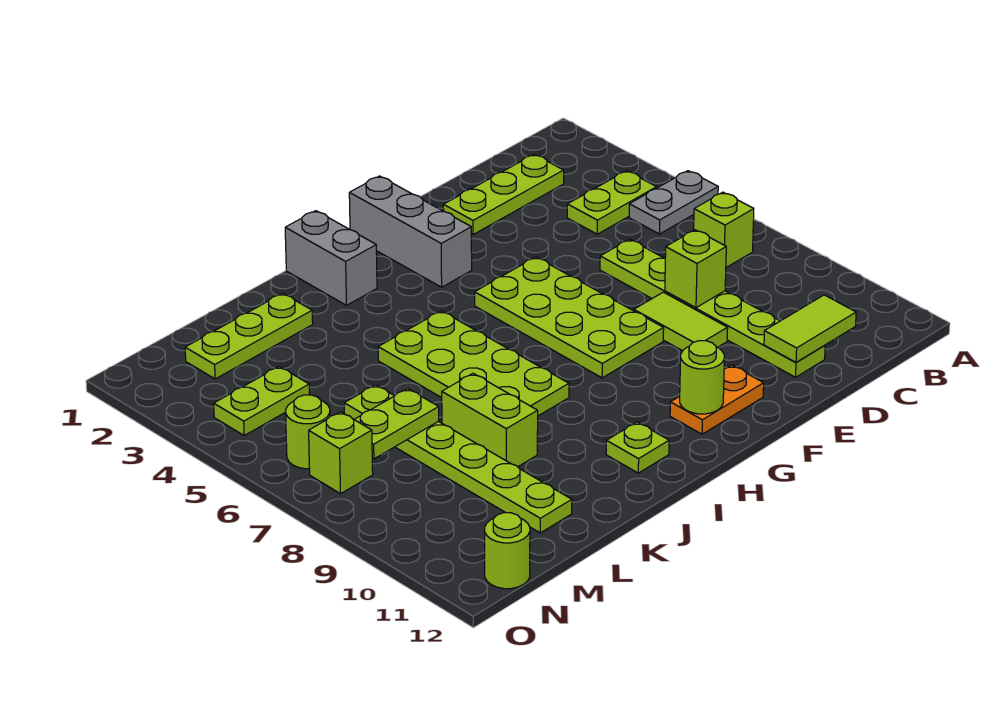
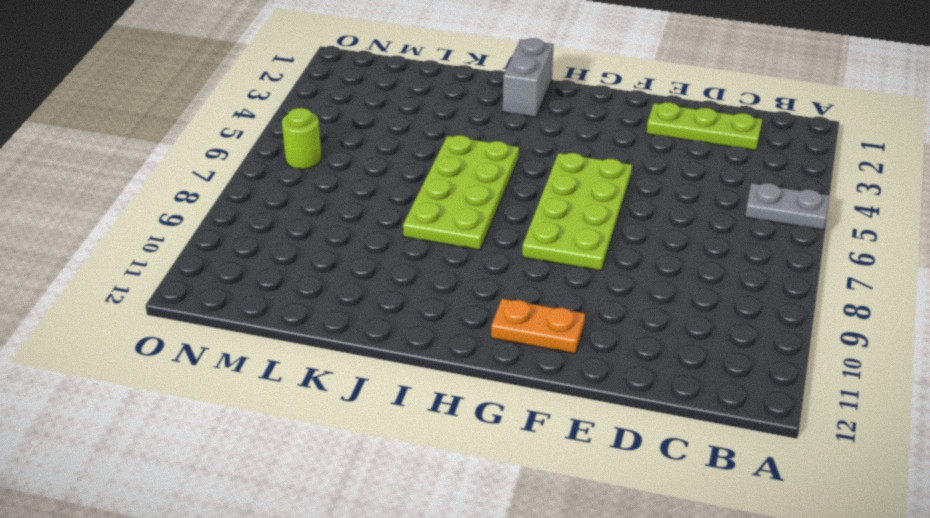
none -> lime 1x2 plate [567,171,657,234]
none -> lime 1x1 brick [694,192,754,267]
none -> lime 1x6 plate [600,239,825,377]

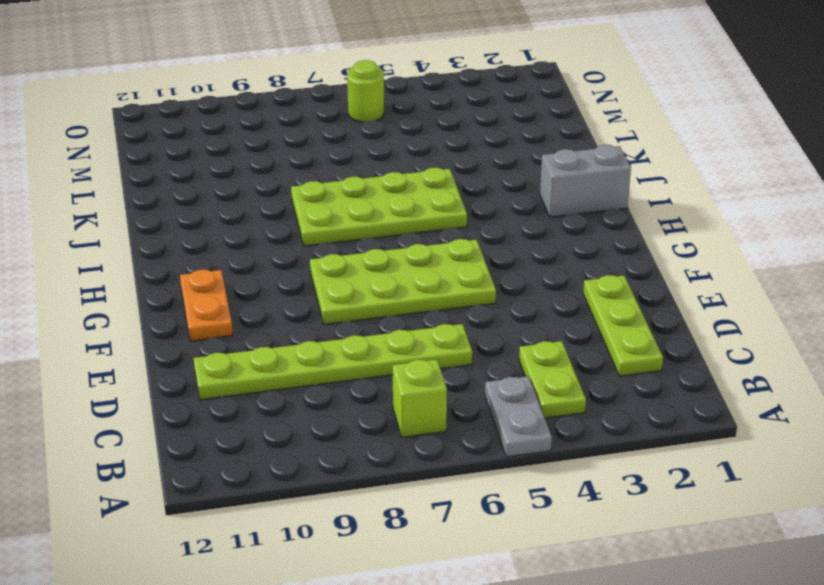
none -> lime 1x2 tile [634,292,728,351]
none -> grey 1x3 brick [349,176,472,287]
none -> lime 1x1 plate [606,422,669,473]

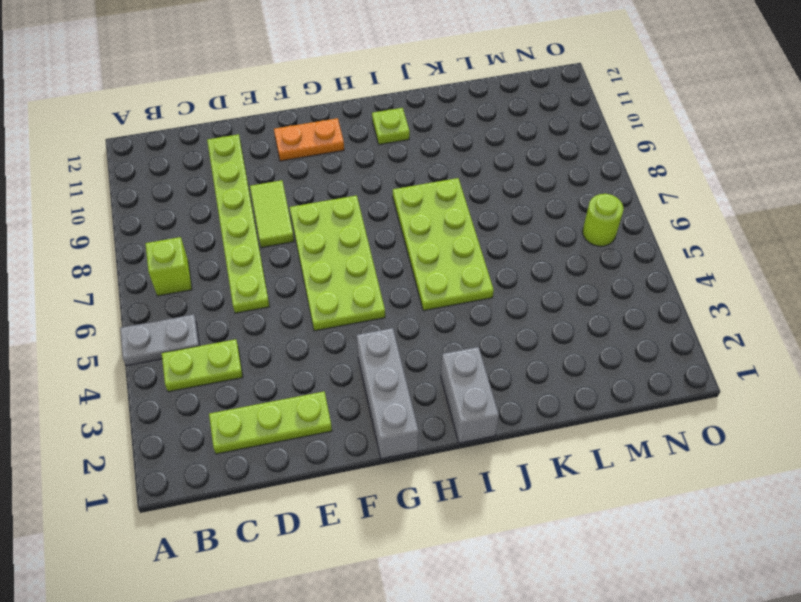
none -> lime 1x3 plate [185,293,313,379]
none -> lime 1x2 brick [442,373,538,467]
none -> lime 1x6 plate [344,385,572,533]

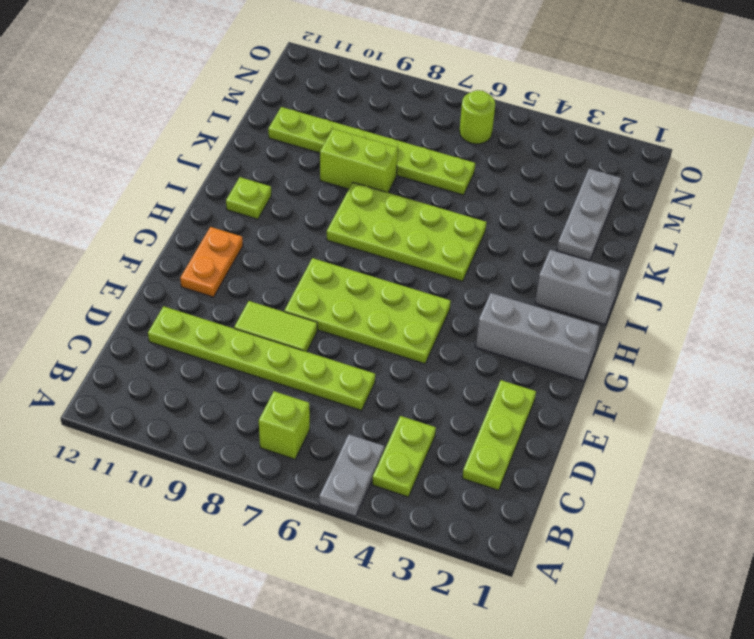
grey 1x3 plate [557,169,621,261] -> lime 1x3 plate [185,293,313,379]
none -> lime 1x2 plate [214,366,309,435]
none -> lime 1x1 brick [309,412,373,494]
none -> lime 1x1 round brick [485,513,530,589]

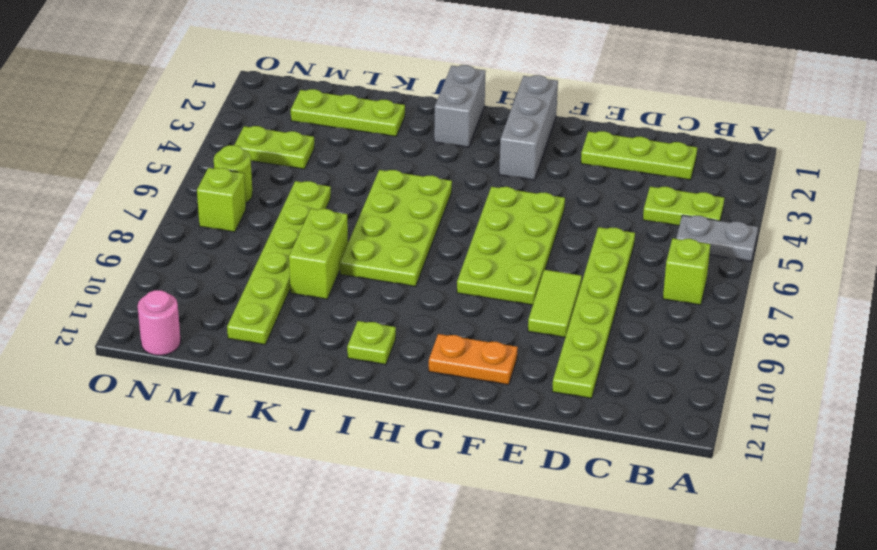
pink 1x1 round brick [138,290,181,355] -> lime 1x1 round brick [485,513,530,589]
none -> lime 1x2 tile [764,295,856,362]
none -> lime 1x1 brick [665,230,726,308]
none -> lime 1x1 round brick [680,341,724,414]

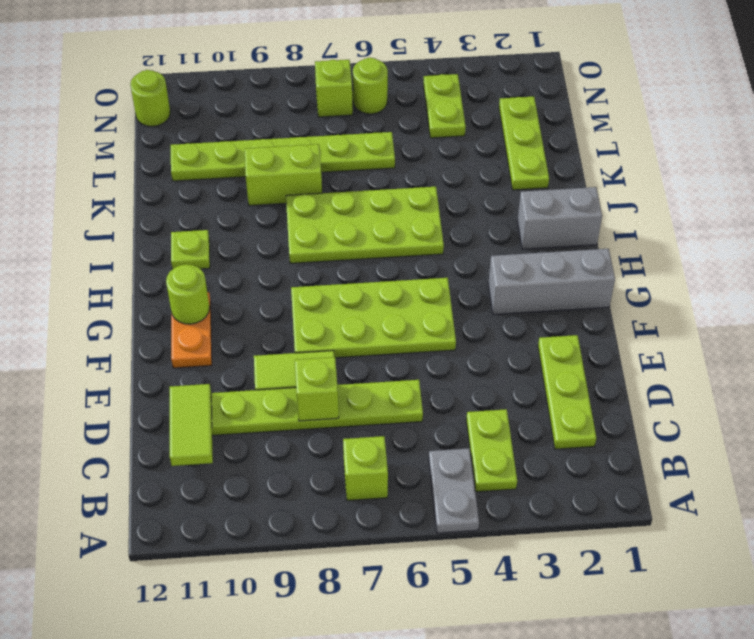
none -> lime 1x2 plate [354,389,439,459]

